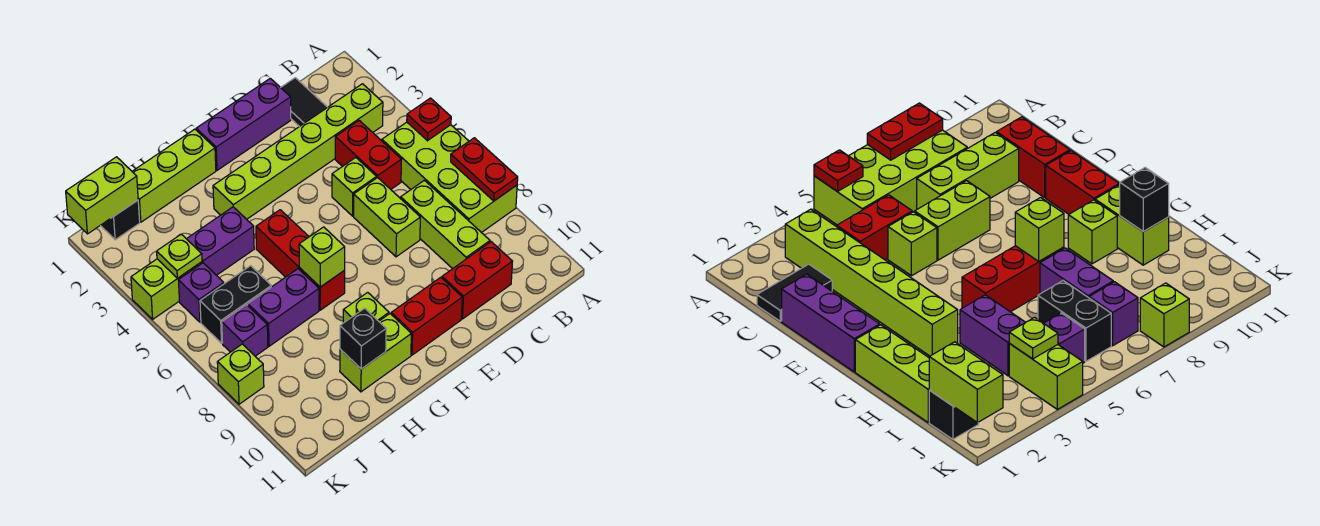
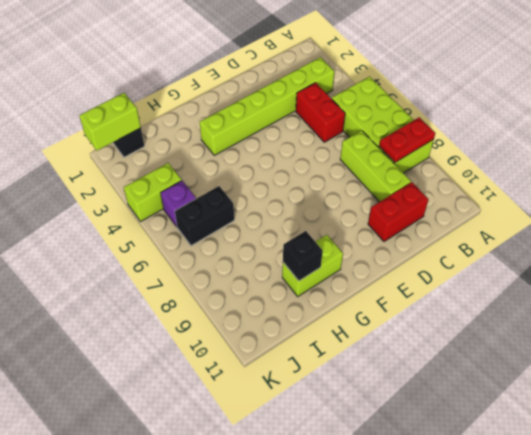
red 1x2 plate [379,117,435,162] -> red 1x2 plate turned to [451,138,518,201]
none -> black 1x2 tile [281,78,327,127]
none -> purple 1x3 brick [196,78,291,170]
none -> lime 1x1 brick [332,158,377,216]

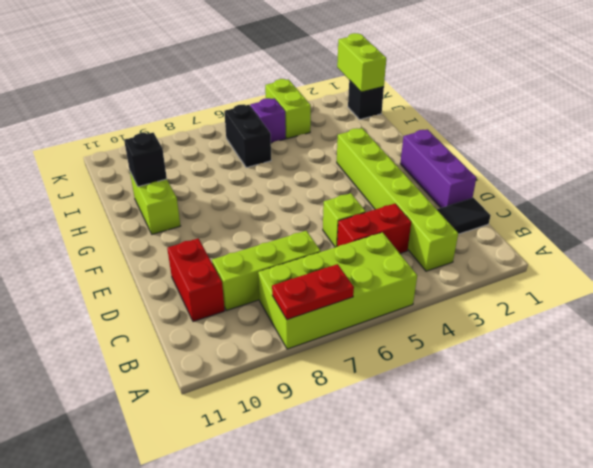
none -> lime 1x2 brick [354,177,420,257]
none -> red 1x2 brick [391,277,462,355]
none -> lime 1x3 brick [132,129,216,222]

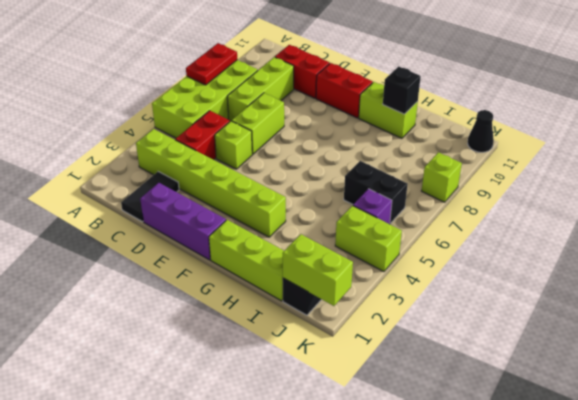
black 1x1 cone [467,110,494,152] -> none
none -> red 1x3 brick [256,210,345,310]
none -> lime 1x1 brick [343,292,389,323]
none -> purple 1x2 brick [187,207,254,275]

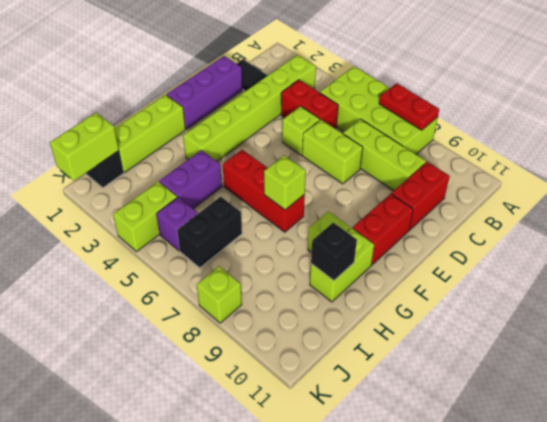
none -> purple 1x2 brick [248,269,319,346]
none -> purple 1x1 brick [222,305,268,356]
none -> red 1x1 plate [407,98,451,141]

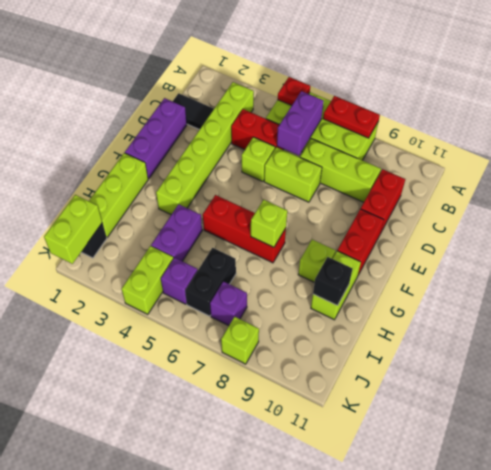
purple 1x2 brick [277,91,324,155] -> purple 1x2 brick moved to [248,269,319,346]
none -> lime 1x1 plate [157,234,202,278]

